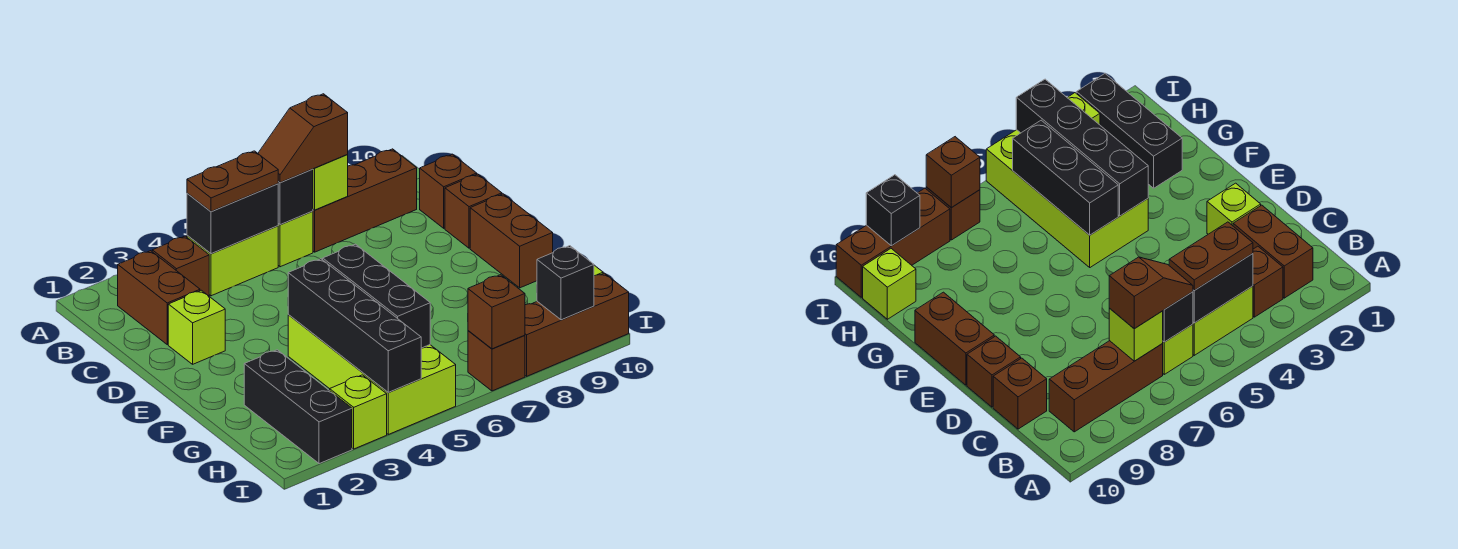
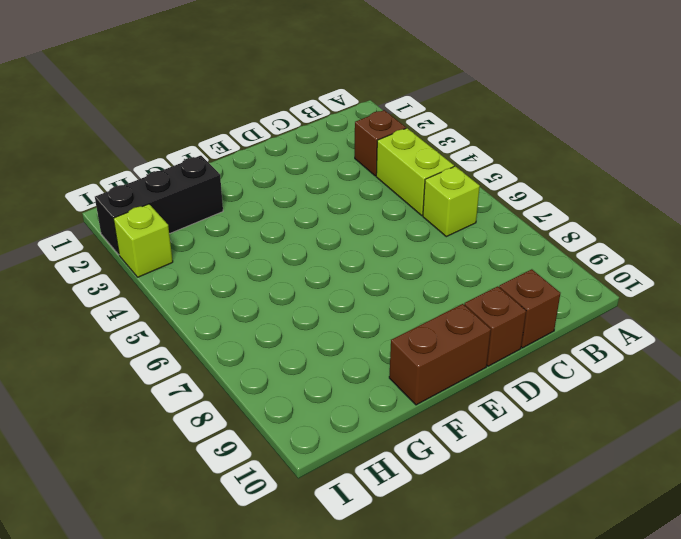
none -> brown 1x2 brick [118,251,200,345]
none -> brown 1x3 brick [313,149,417,252]
none -> lime 1x1 brick [168,290,225,364]

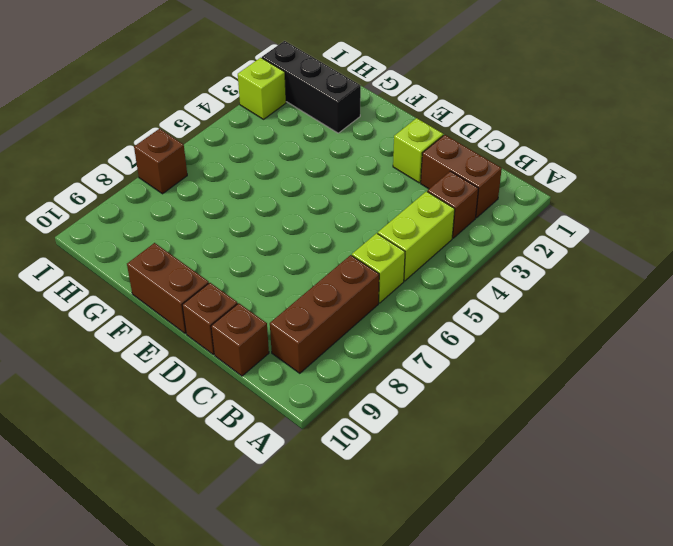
none -> lime 2x4 brick [288,315,456,434]
none -> lime 1x1 brick [863,249,916,319]
none -> brown 1x3 brick [525,273,629,376]

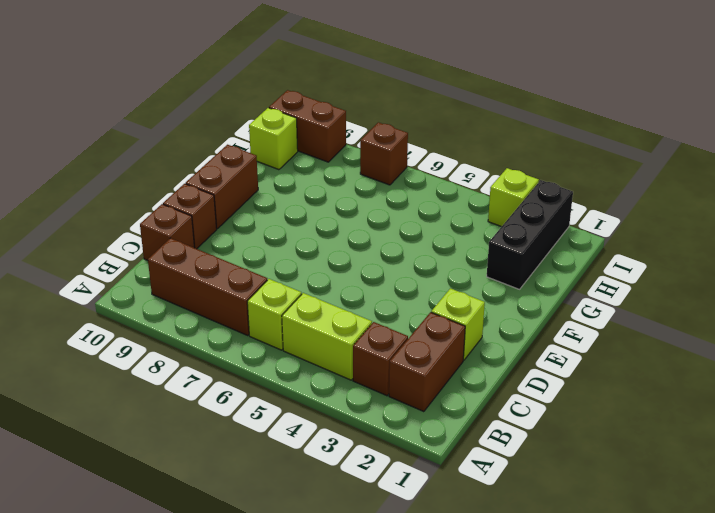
brown 1x2 brick [269,90,346,162] -> brown 1x3 brick [525,273,629,376]
none -> lime 2x4 brick [288,315,456,434]
none -> black 1x2 brick [187,184,278,254]
none -> black 1x1 brick [278,169,313,225]

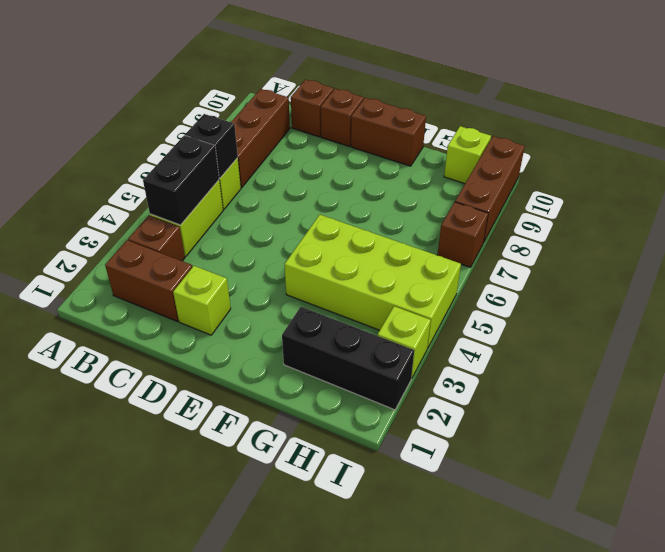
none -> lime 1x1 brick [313,155,348,210]
none -> black 1x4 brick [288,259,421,392]
none -> black 1x3 brick [323,244,430,348]

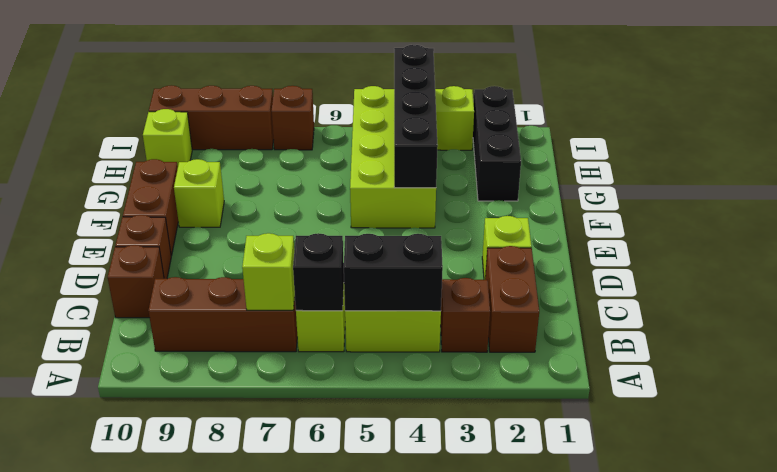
lime 1x1 brick [174,159,224,227] -> none
none -> black 1x3 brick [323,244,430,348]
none -> brown 1x1 brick [468,275,525,349]
none -> black 1x1 brick [537,246,594,320]

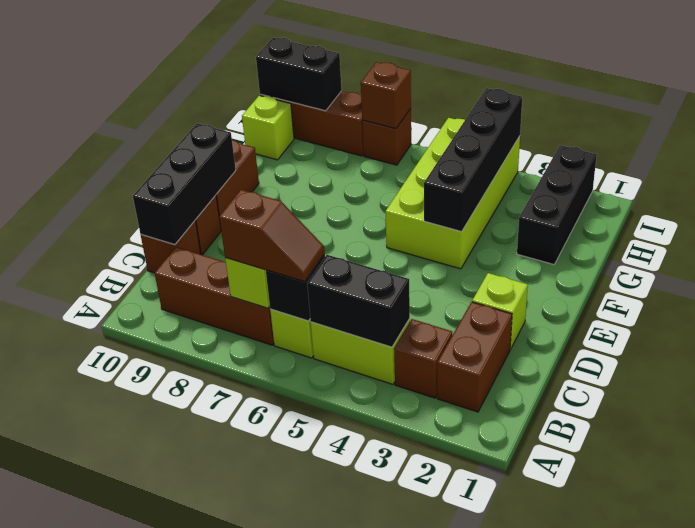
black 1x3 brick [133,123,236,245] -> black 1x3 brick moved to [323,244,430,348]
black 1x2 brick [256,38,342,111] -> black 1x1 brick [537,246,594,320]
none -> lime 1x1 brick [330,375,387,449]
none -> brown 1x2 plate [187,151,278,211]

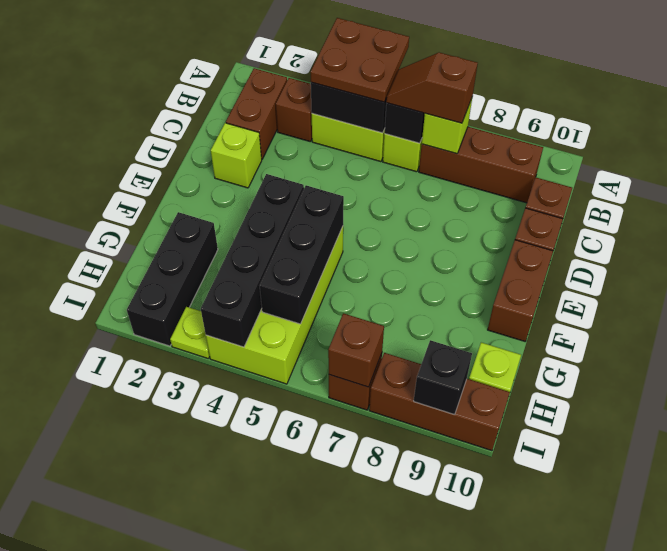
brown 2x2 plate [311,18,409,102] -> brown 1x2 plate [187,151,278,211]
lime 1x1 plate [170,307,210,358] -> lime 1x1 brick [330,375,387,449]

